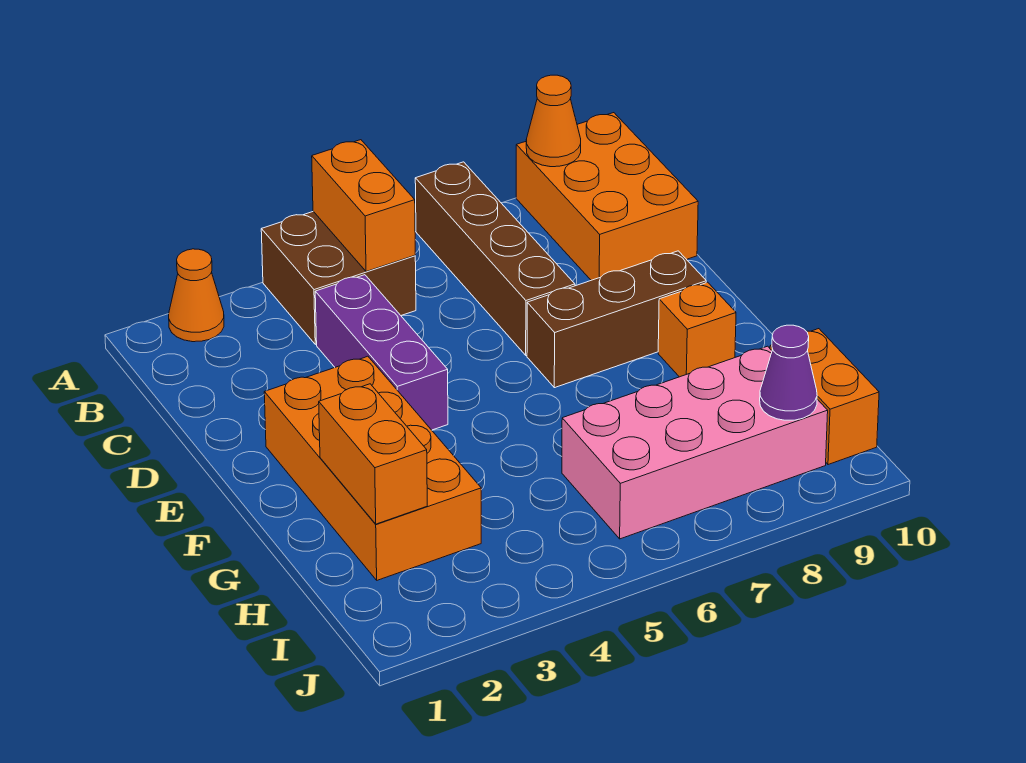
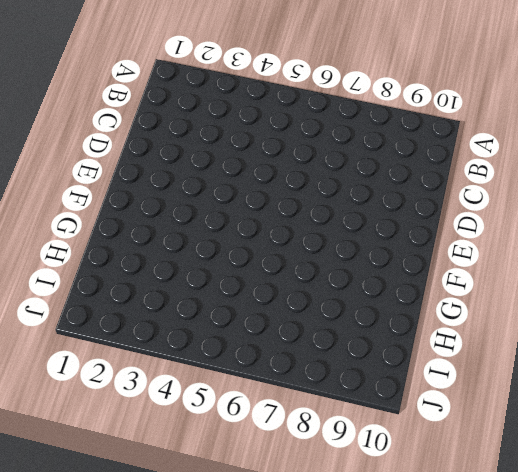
none -> orange 1x1 cone [169,249,224,342]
none -> brown 2x2 brick [261,211,416,344]
none -> brown 1x4 brick [415,162,575,355]

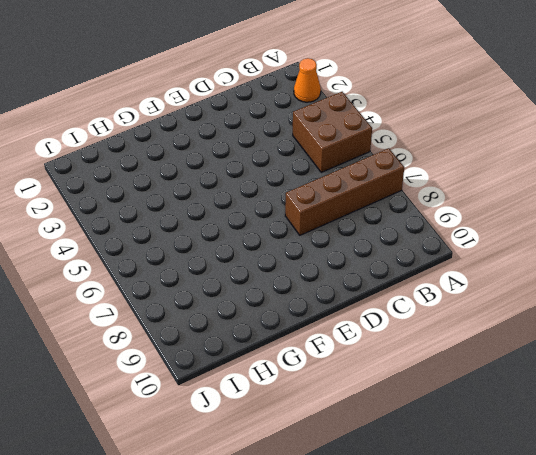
none -> orange 2x3 brick [516,113,698,280]
none -> purple 1x3 brick [315,275,448,430]
none -> orange 2x4 brick [264,356,481,580]

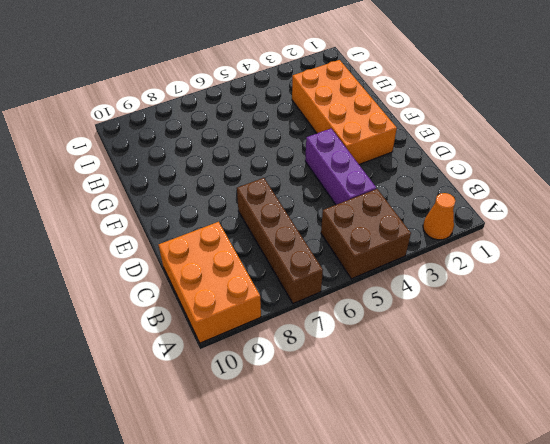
none -> brown 1x3 brick [527,251,706,388]
none -> orange 1x1 brick [658,282,736,377]
none -> pink 2x4 brick [562,346,828,539]

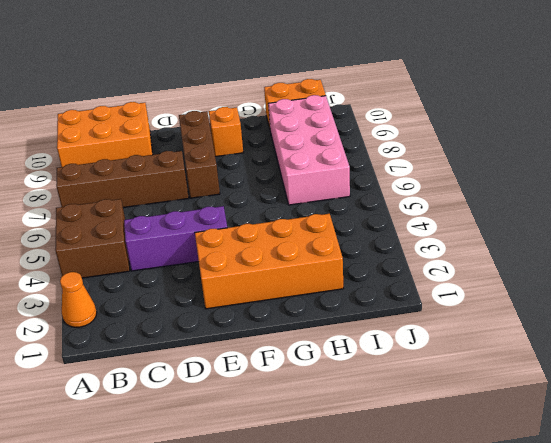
none -> orange 1x2 brick [312,140,415,272]
none -> orange 1x1 cone [526,75,581,167]
none -> orange 1x2 brick [319,384,427,524]

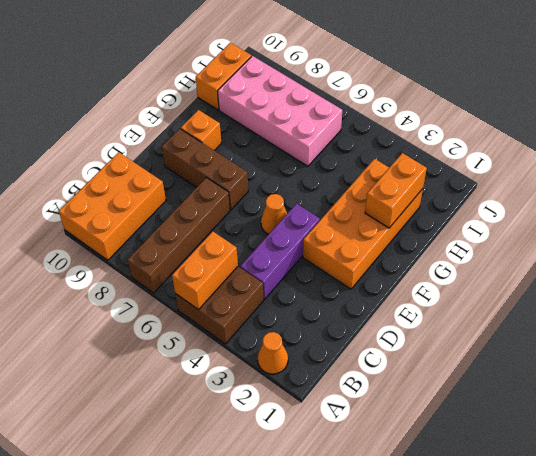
orange 1x1 cone [261,194,287,235] -> orange 1x1 cone moved to [526,75,581,167]
none -> purple 1x1 cone [760,325,817,420]

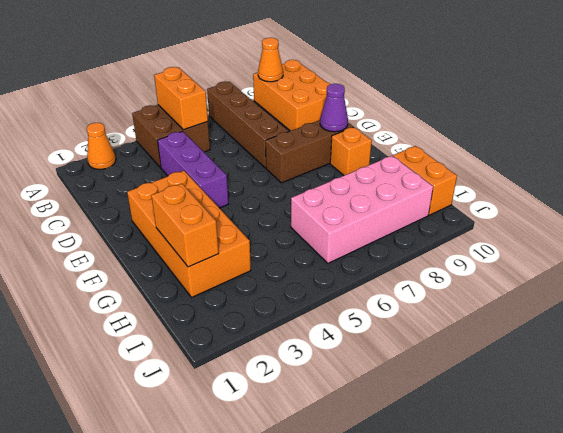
purple 1x1 cone [320,84,348,132] -> purple 1x1 cone moved to [760,325,817,420]

